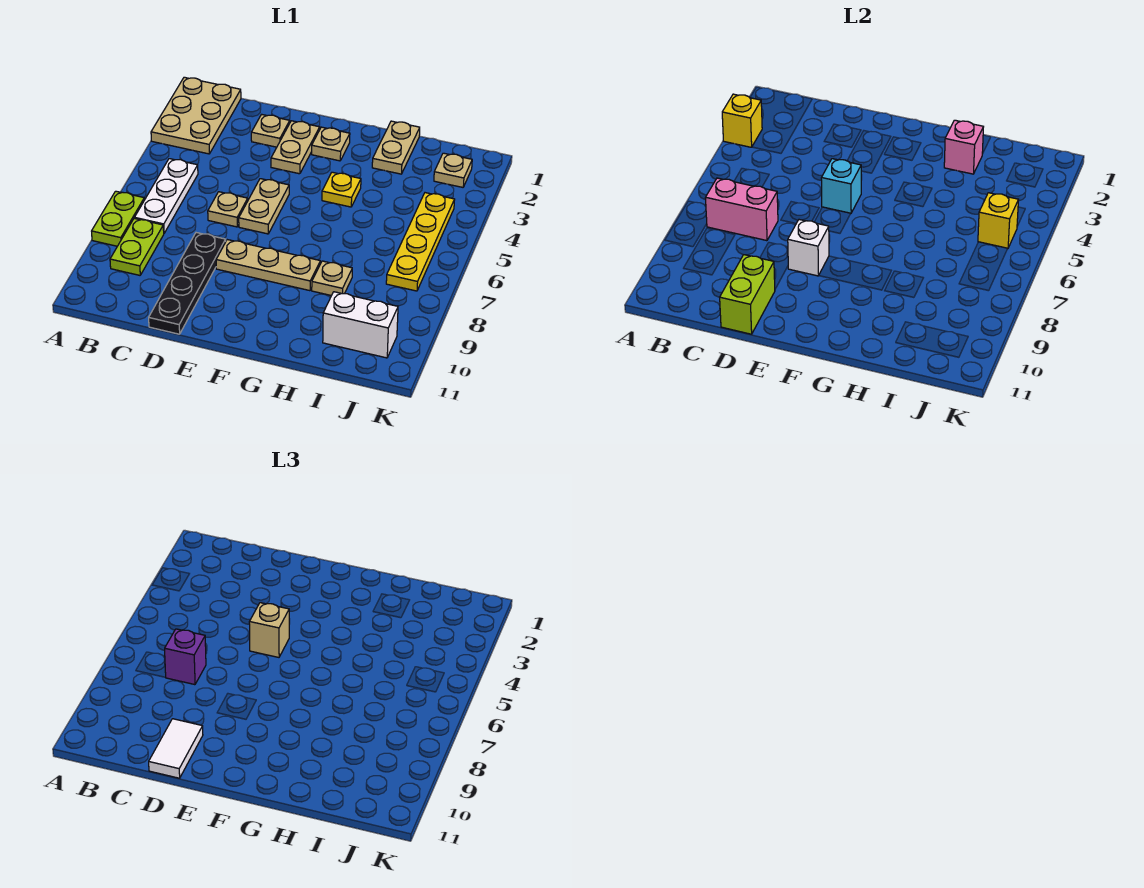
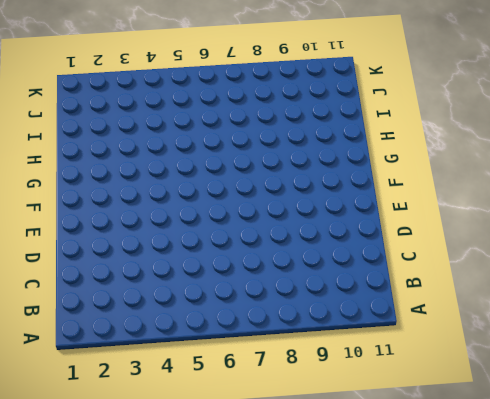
none -> tan 2x3 plate [151,77,241,154]
none -> lime 1x2 plate [92,191,144,246]
none -> white 1x3 plate [135,159,198,233]

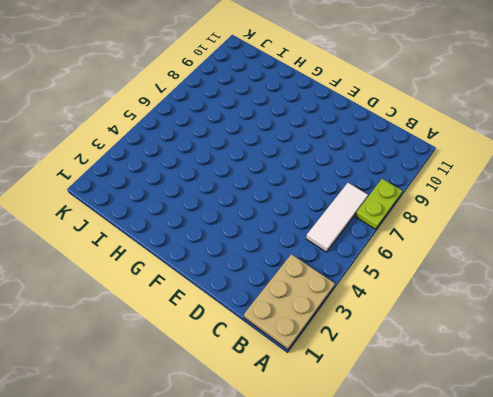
white 1x3 tile [306,183,368,252] -> white 1x3 plate [135,159,198,233]
none -> lime 1x2 plate [110,218,164,275]
none -> tan 1x1 plate [251,114,290,147]
none -> tan 1x1 plate [208,192,248,227]

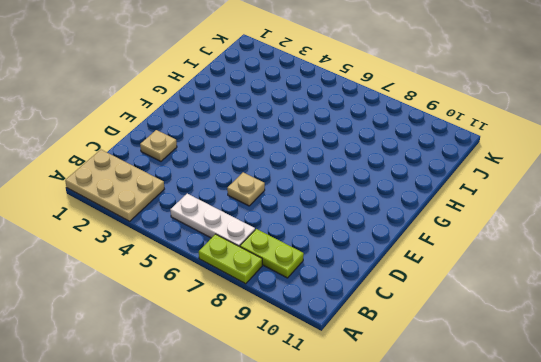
none -> black 1x4 plate [149,233,226,334]
none -> tan 1x2 plate [271,121,320,174]
none -> tan 1x2 plate [239,179,289,234]

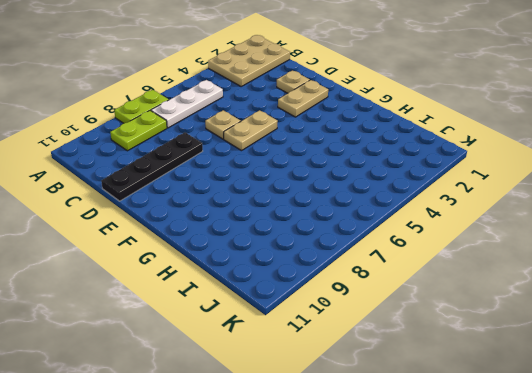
none -> tan 1x3 plate [216,240,320,291]
none -> tan 1x1 plate [312,127,350,161]
none -> yellow 1x1 plate [322,172,361,207]

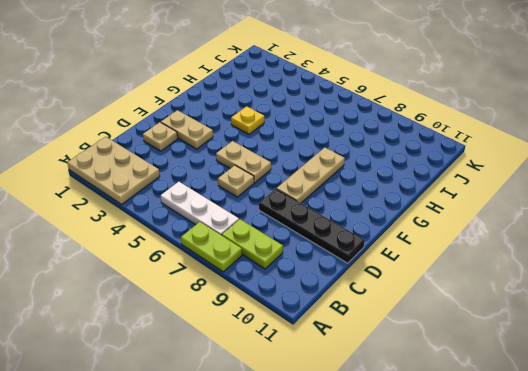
none -> tan 1x1 plate [312,127,350,161]
none -> tan 1x2 plate [372,121,420,174]
none -> tan 1x1 plate [312,261,352,296]

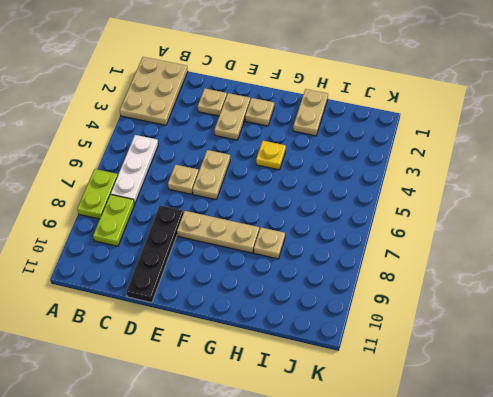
none -> white 1x2 brick [323,292,398,358]
none -> tan 1x1 plate [434,153,472,187]
none -> yellow 1x4 plate [386,193,455,291]

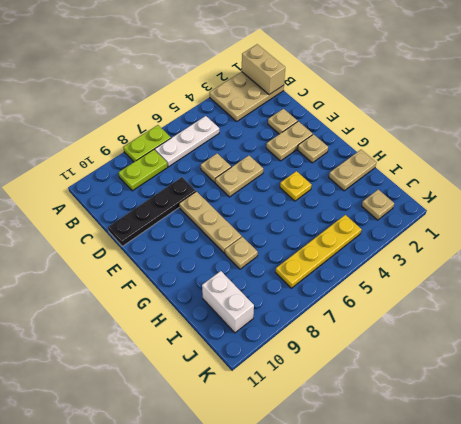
tan 1x2 brick [242,44,285,95] -> none
none -> yellow 1x1 brick [722,94,762,147]
none -> pink 1x2 brick [705,178,778,241]
none -> lime 1x2 brick [720,255,775,334]

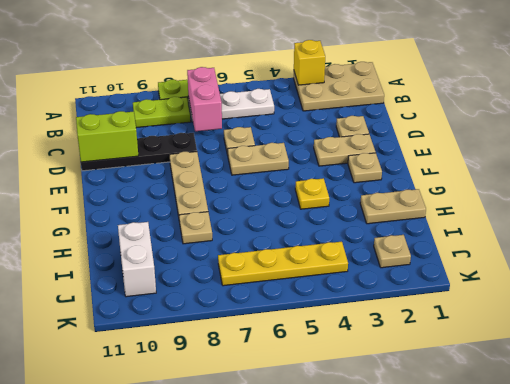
none -> cyan 1x1 brick [821,159,861,213]
none -> white 1x1 brick [788,220,829,276]
none -> pink 1x1 brick [944,120,983,174]

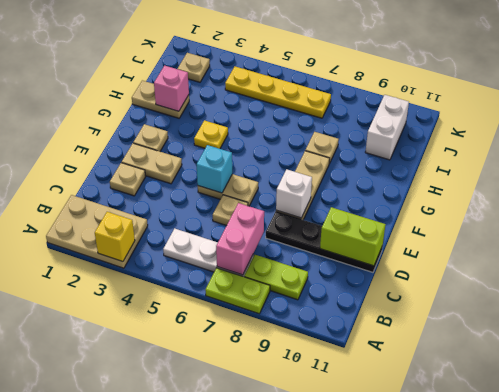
none -> yellow 1x1 brick [978,193,1018,249]
none -> purple 1x1 brick [165,629,206,685]
none -> white 1x2 tile [149,719,203,778]

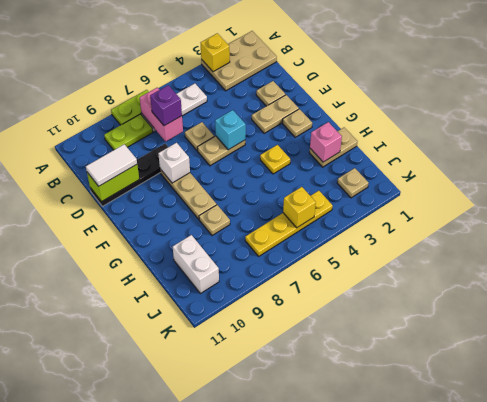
none -> tan 1x1 brick [249,603,289,657]

